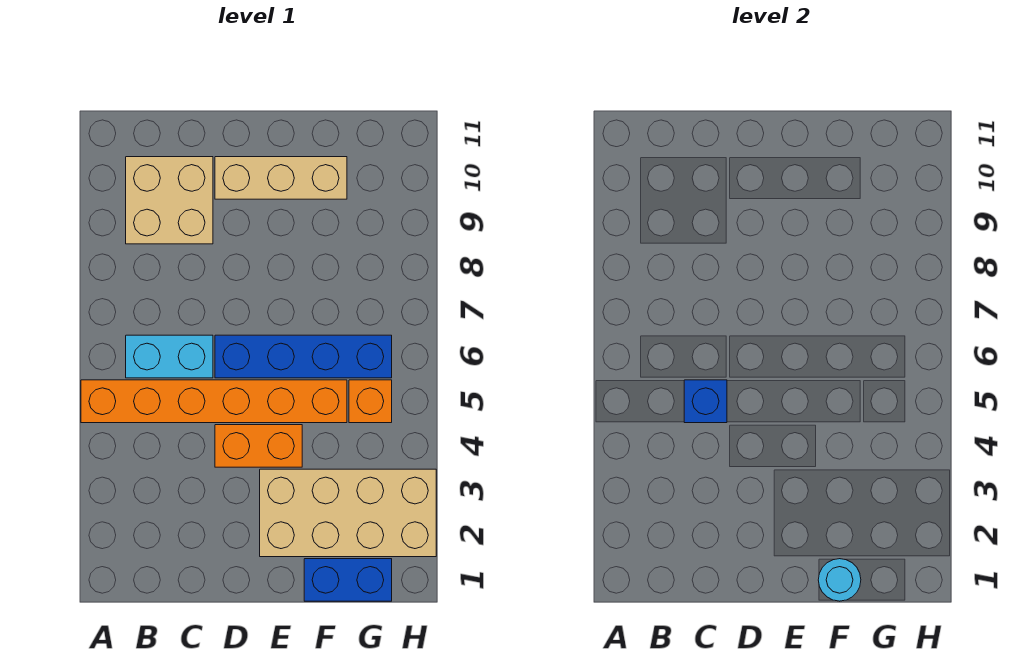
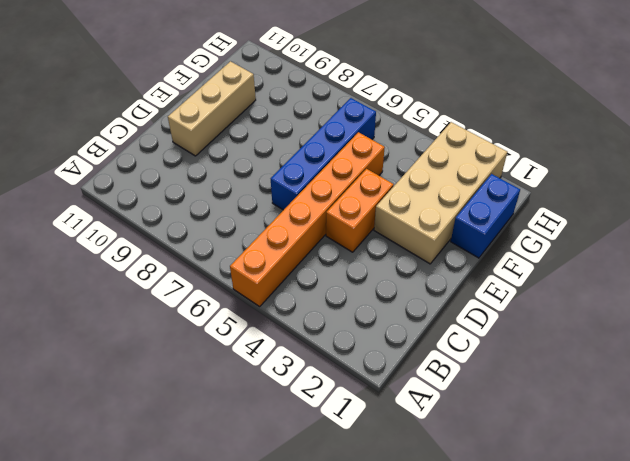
none -> cyan 1x2 brick [126,335,213,378]
none -> tan 2x2 brick [126,157,213,244]

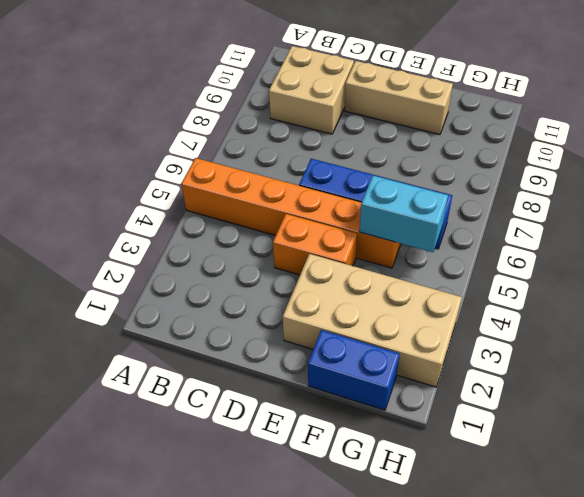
cyan 1x2 brick [359,176,448,252] -> cyan 1x2 brick moved to [126,335,213,378]
none -> orange 1x1 brick [349,380,392,423]
none -> blue 1x1 brick [684,380,727,423]

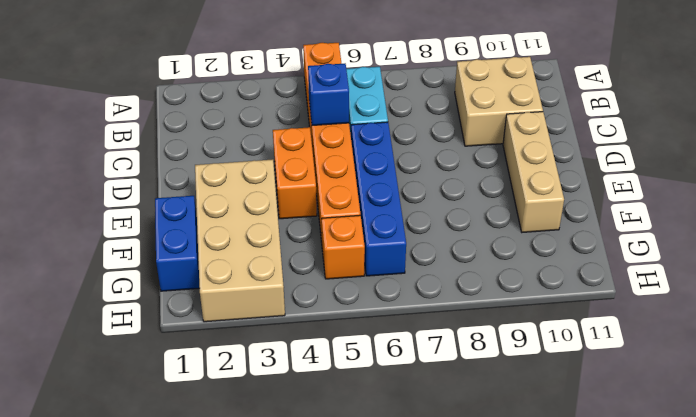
none -> cyan 1x1 round brick [818,559,861,601]

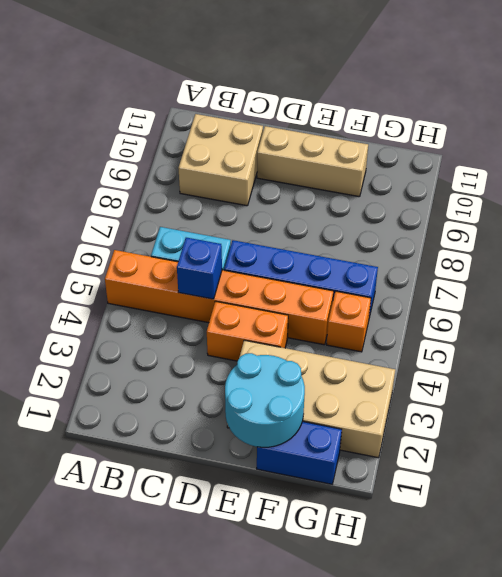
cyan 2x2 round brick [225,353,305,447] -> cyan 1x1 round brick [818,559,861,601]

